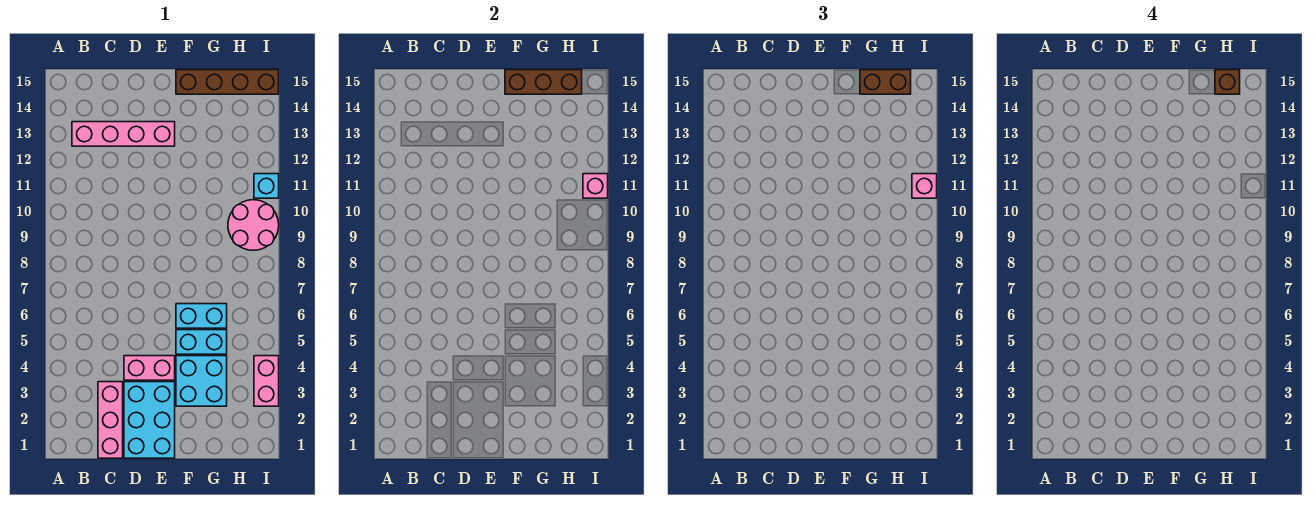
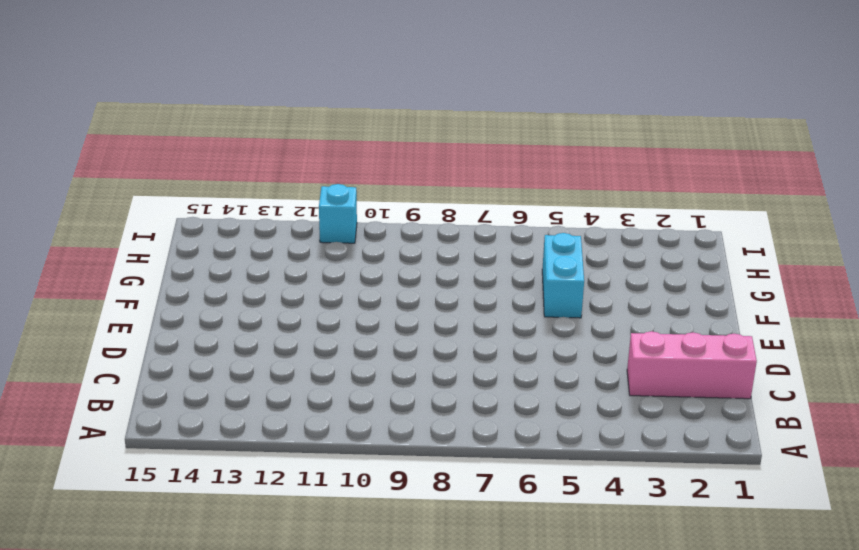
none -> pink 1x4 brick [72,122,175,146]
none -> cyan 2x3 brick [124,382,175,458]
none -> pink 1x2 brick [124,356,175,380]

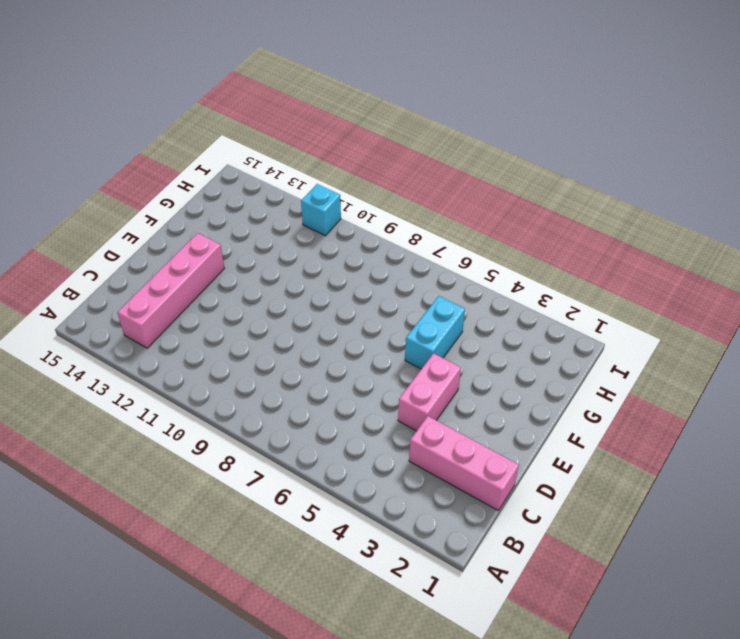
none -> cyan 2x3 brick [124,382,175,458]
none -> cyan 2x2 brick [176,356,227,406]
none -> cyan 1x2 brick [176,304,227,328]

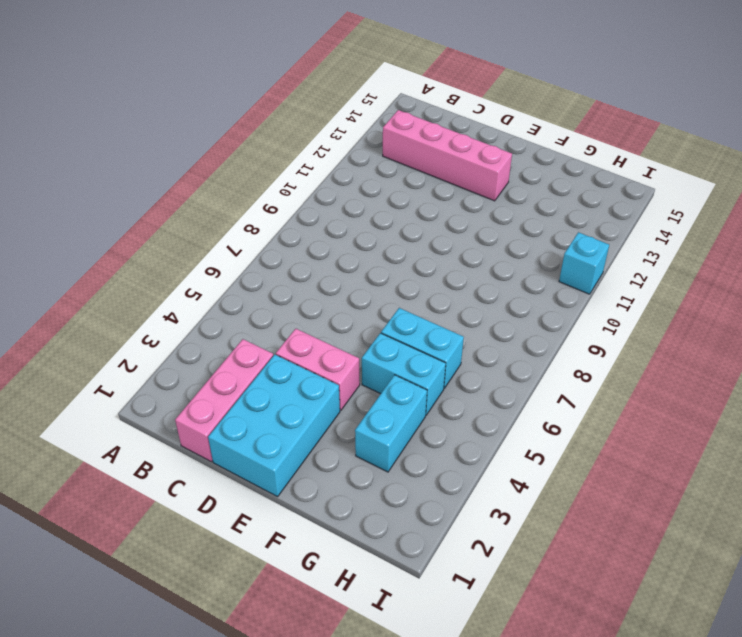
cyan 1x2 brick [355,375,427,472] -> cyan 2x2 brick [176,356,227,406]
none -> brown 1x4 brick [176,70,279,94]
none -> pink 2x2 round brick [228,200,279,250]
none -> pink 1x2 brick [254,356,279,406]

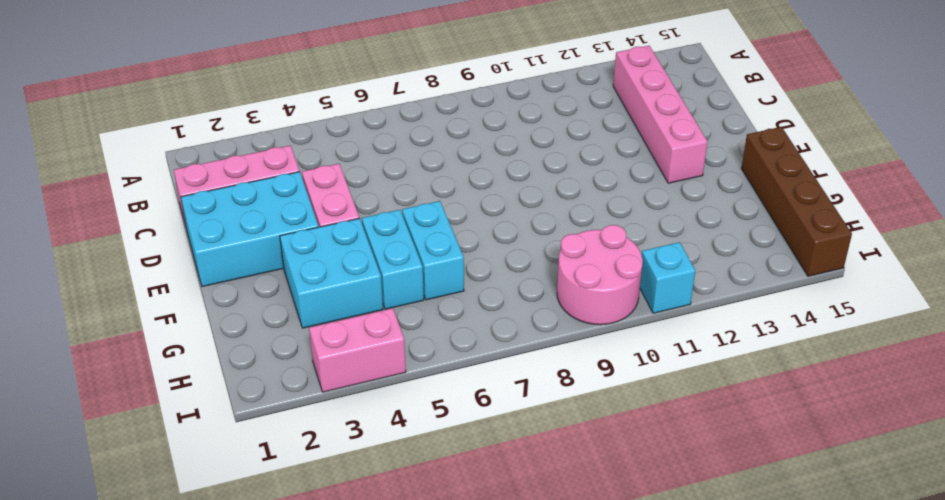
none -> brown 1x3 brick [505,70,582,94]
none -> pink 1x1 brick [583,174,608,198]
none -> brown 1x2 brick [860,70,911,94]

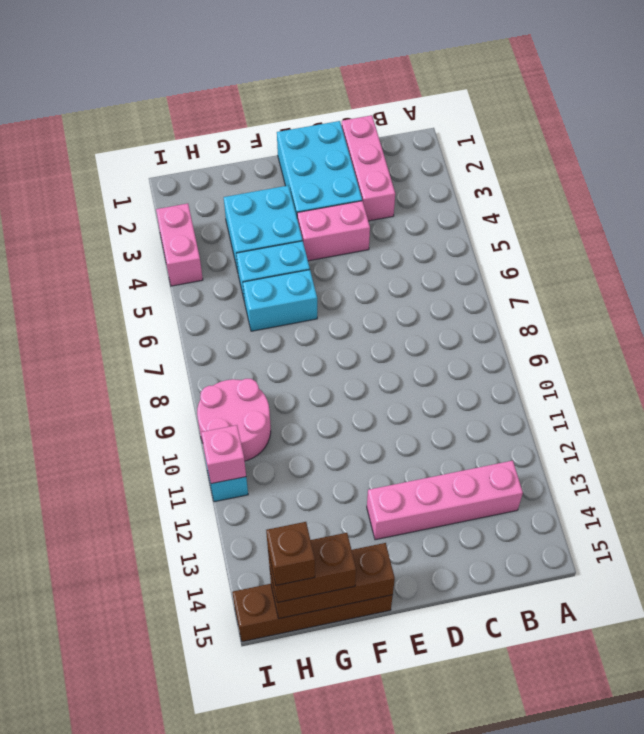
none -> pink 1x1 brick [912,174,937,198]

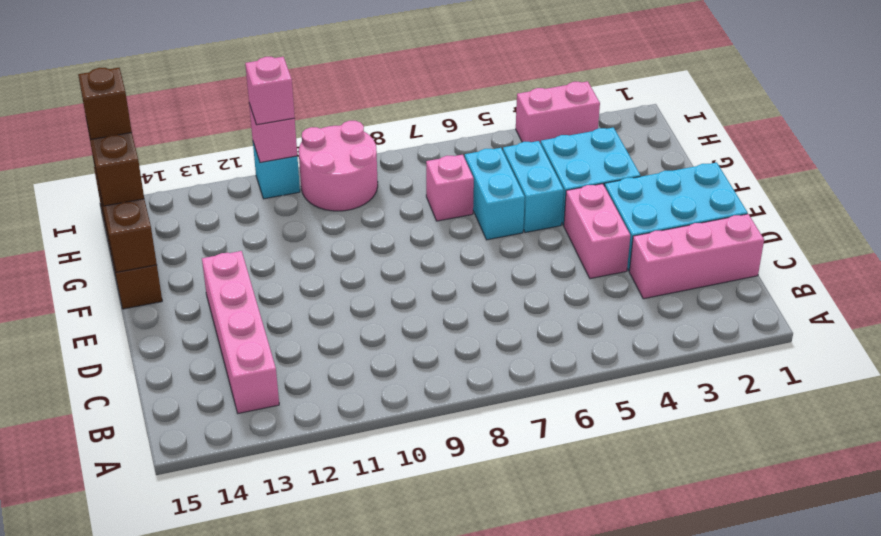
pink 1x1 brick [426,155,474,221] -> none

